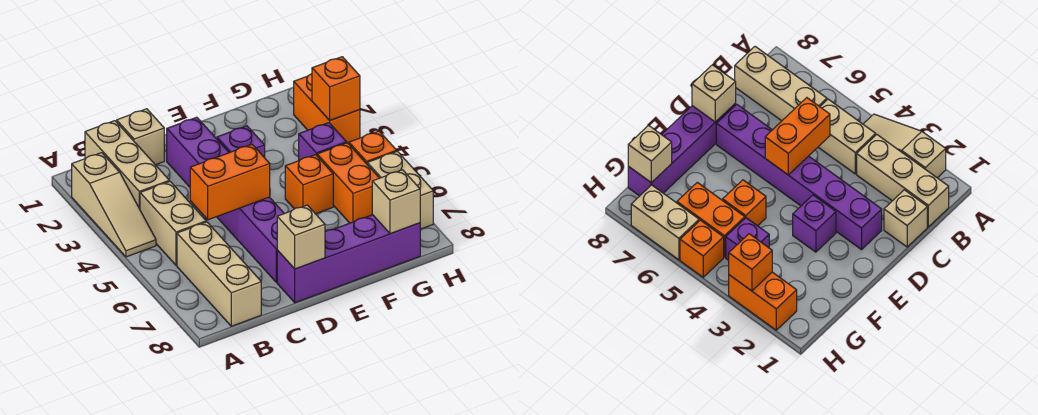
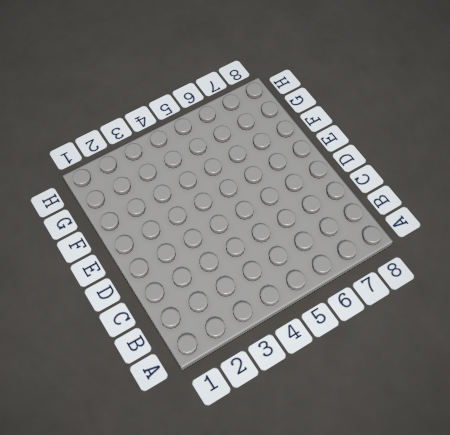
none -> tan 1x3 slope [72,153,156,257]
none -> tan 1x3 brick [85,121,169,209]
none -> tan 1x2 brick [140,181,206,265]

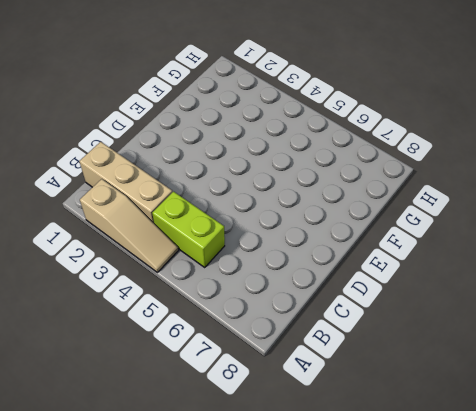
lime 1x2 brick [152,192,225,267] -> tan 1x2 brick [140,181,206,265]
none -> tan 1x3 brick [177,222,261,326]
none -> tan 1x1 brick [117,109,164,165]
none -> purple 1x6 brick [167,117,284,282]

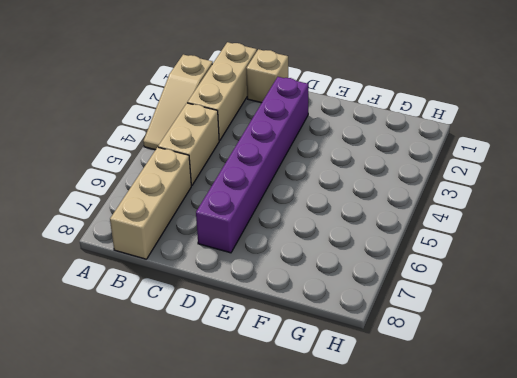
none -> purple 1x4 brick [277,215,420,303]
none -> purple 1x1 brick [217,126,265,158]
none -> orange 1x1 brick [285,155,333,214]

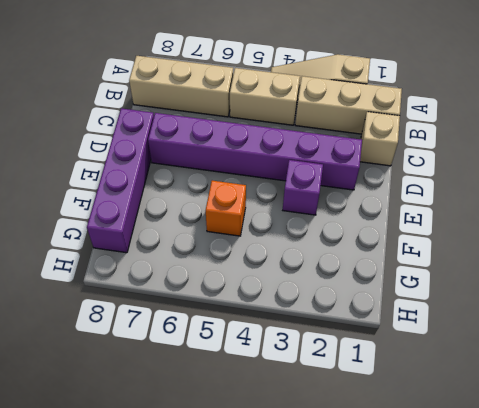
none -> purple 1x1 brick [299,123,347,161]
none -> orange 1x2 brick [317,143,379,223]
none -> orange 1x2 brick [294,74,360,144]

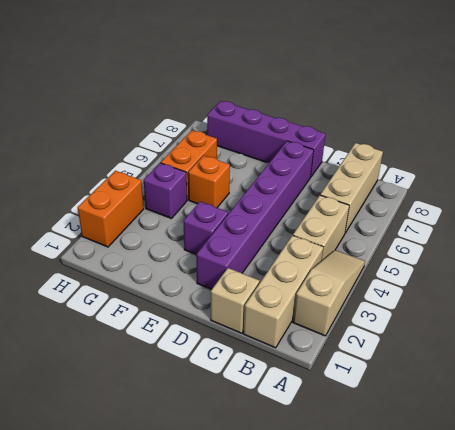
none -> orange 1x1 brick [349,131,397,164]
none -> tan 1x2 brick [367,151,433,229]
none -> orange 1x2 brick [190,144,270,220]

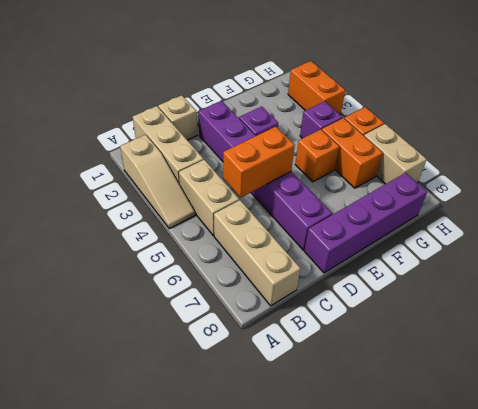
none -> tan 1x1 brick [277,205,325,269]
none -> tan 1x1 brick [372,170,420,234]
none -> orange 1x1 brick [312,57,360,120]

